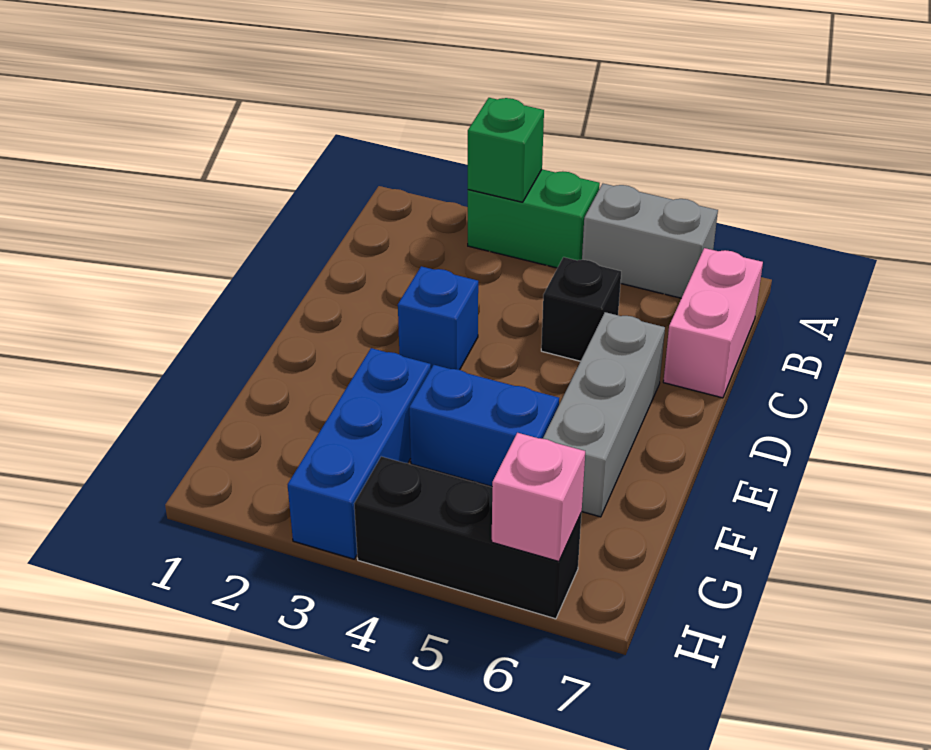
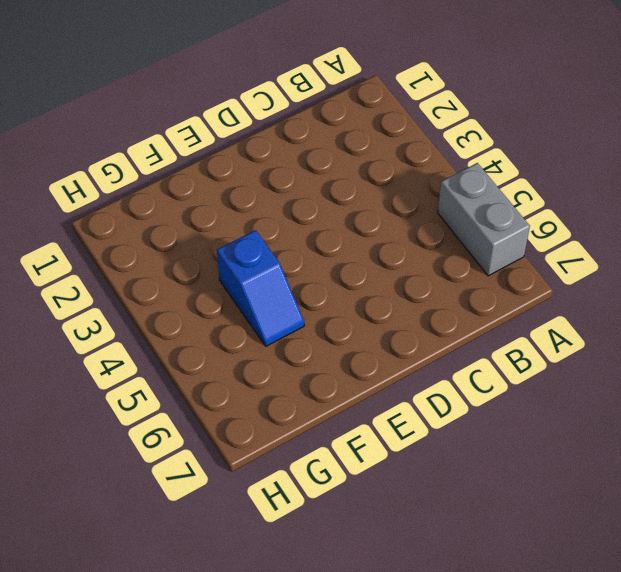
blue 1x2 slope [217,230,304,346] -> blue 1x2 brick [409,365,559,487]
none -> green 1x2 brick [468,169,600,268]
none -> pink 1x2 brick [663,248,763,398]

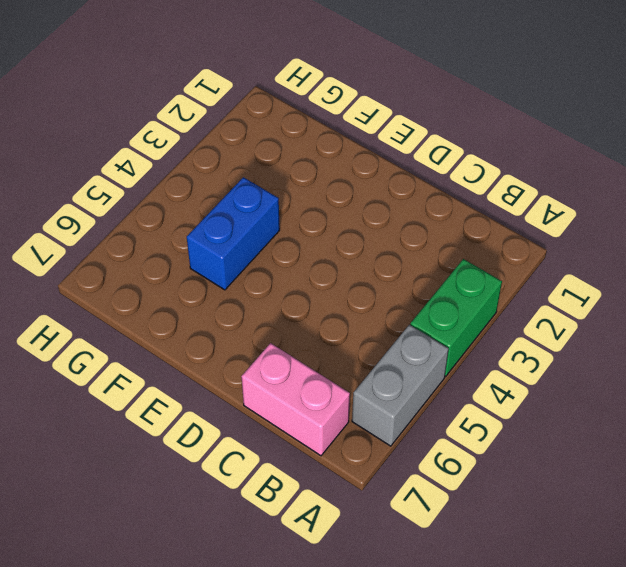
none -> black 1x1 brick [541,257,621,361]
none -> blue 1x1 brick [398,266,478,370]

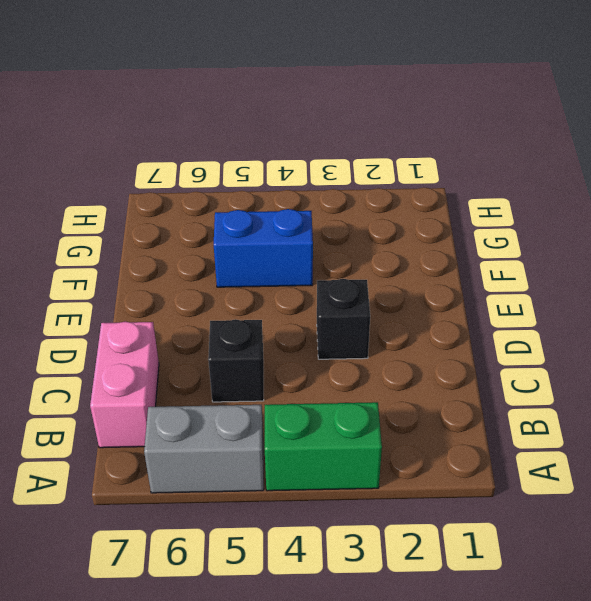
black 1x1 brick [317,279,370,359] -> blue 1x1 brick [398,266,478,370]
none -> grey 1x3 brick [543,312,665,517]
none -> blue 1x3 brick [288,348,431,559]

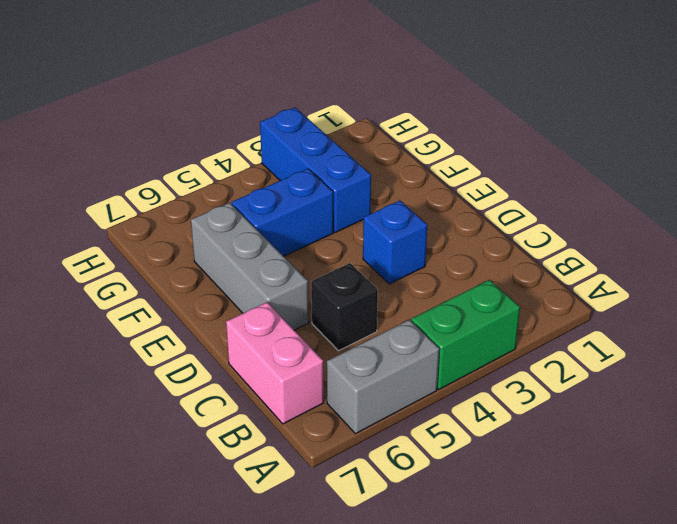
none -> black 1x3 brick [354,456,581,619]
none -> green 1x1 brick [468,98,544,202]

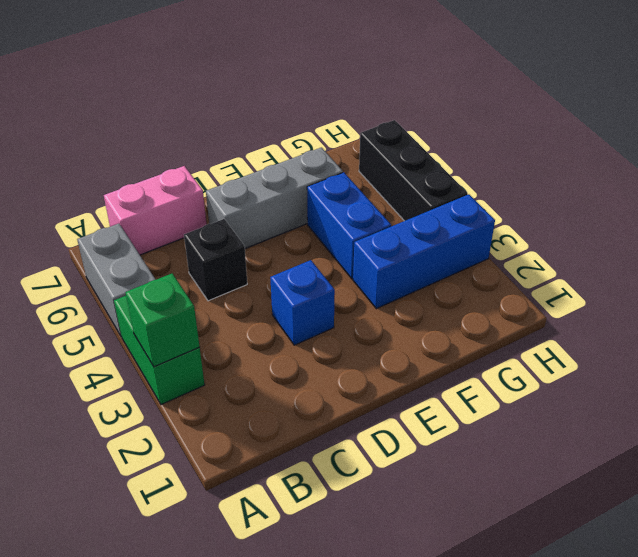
none -> pink 1x1 brick [492,433,585,562]

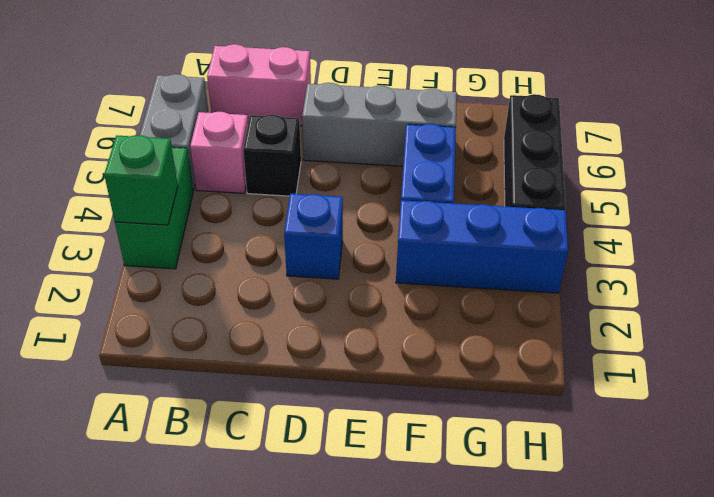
pink 1x1 brick [190,112,248,193] -> pink 1x1 brick moved to [492,433,585,562]

